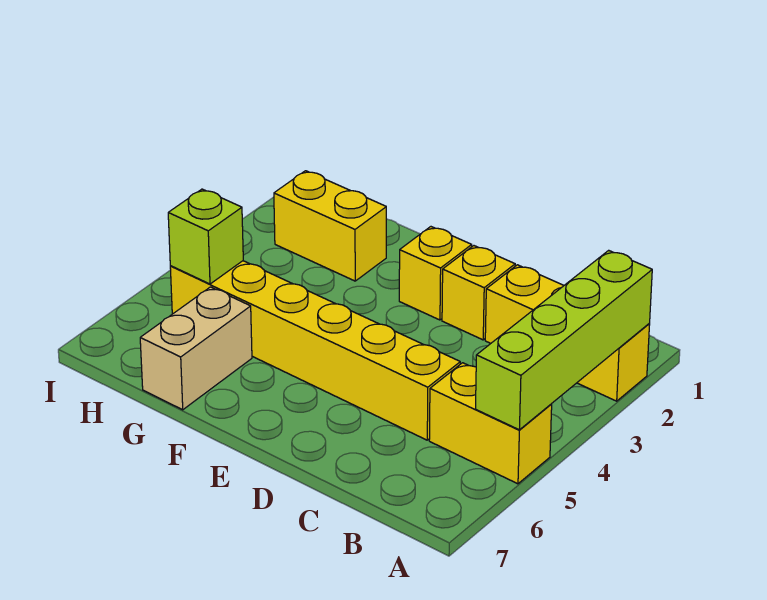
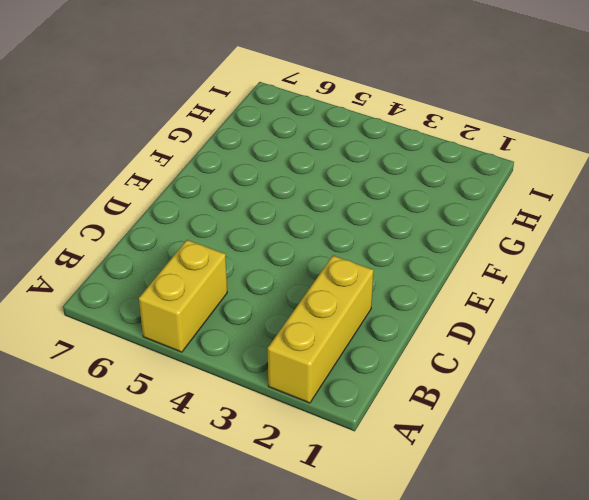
none -> yellow 1x6 brick [170,261,460,440]
none -> yellow 1x1 brick [442,246,515,340]

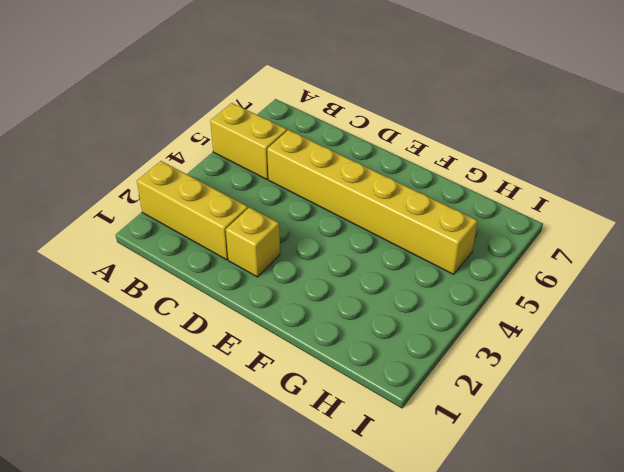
none -> yellow 1x1 brick [399,227,472,320]
none -> yellow 1x2 brick [274,171,386,281]

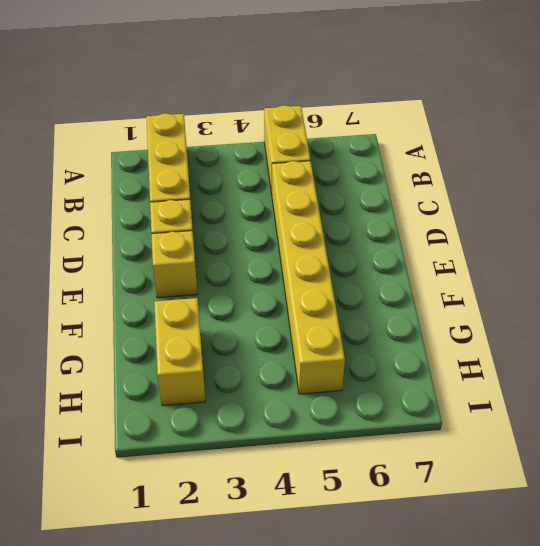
none -> tan 1x2 brick [140,287,252,410]
none -> lime 1x4 brick [476,250,652,430]

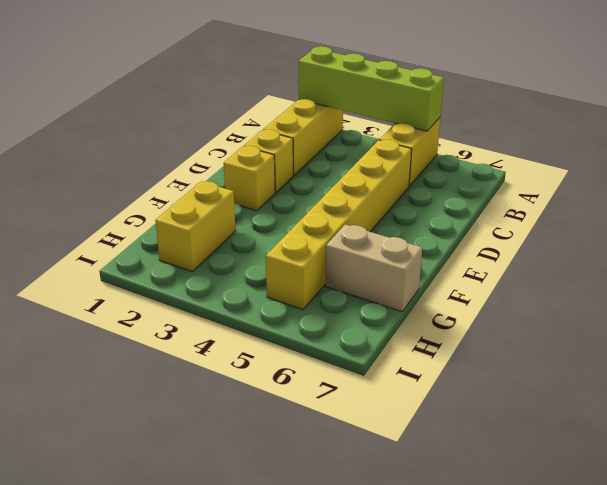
none -> lime 1x1 brick [168,189,243,284]

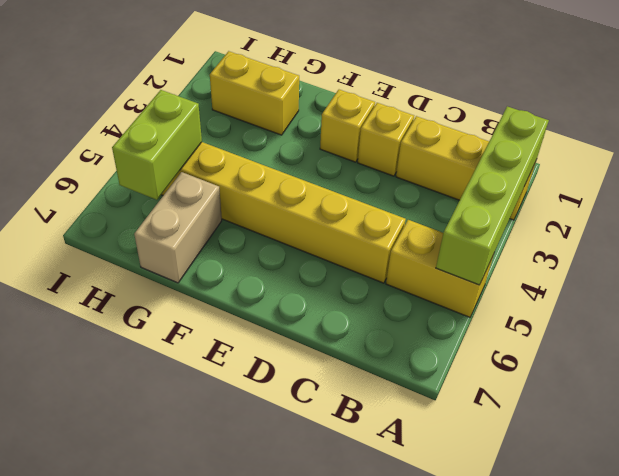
lime 1x2 brick [112,90,202,200] -> lime 1x1 brick [168,189,243,284]

